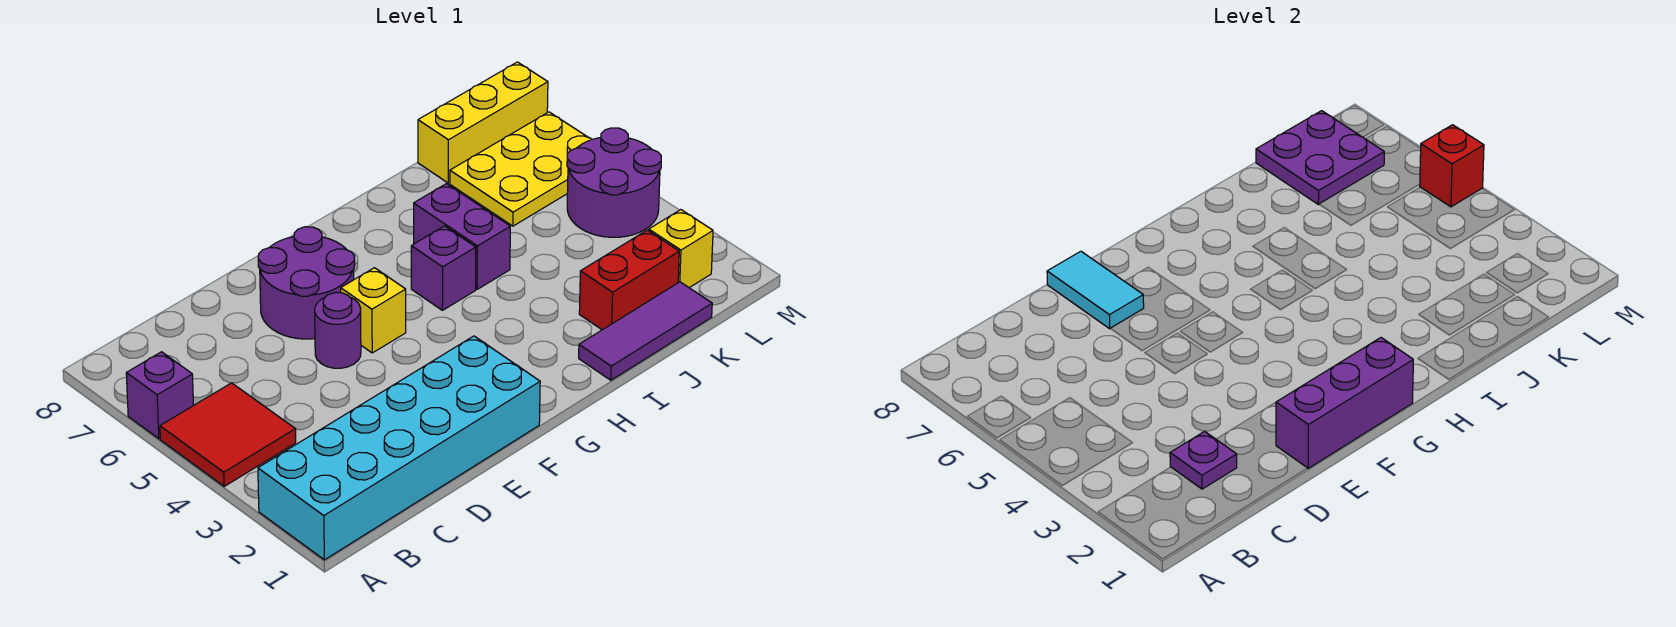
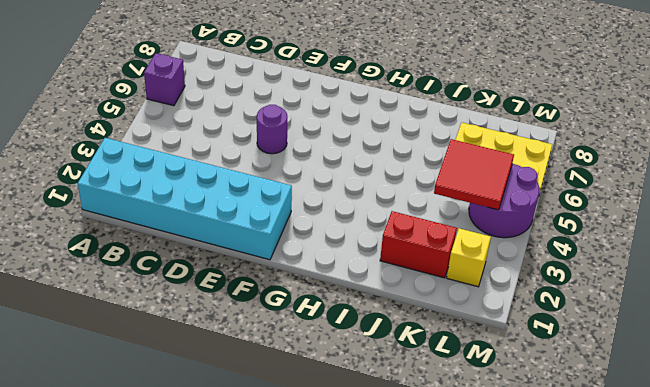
red 2x2 tile [434,139,514,210] -> red 2x2 tile moved to [160,383,296,486]
none -> purple 2x2 round brick [258,227,355,339]
none -> yellow 1x1 brick [341,268,406,353]
none -> purple 1x1 brick [411,226,476,310]

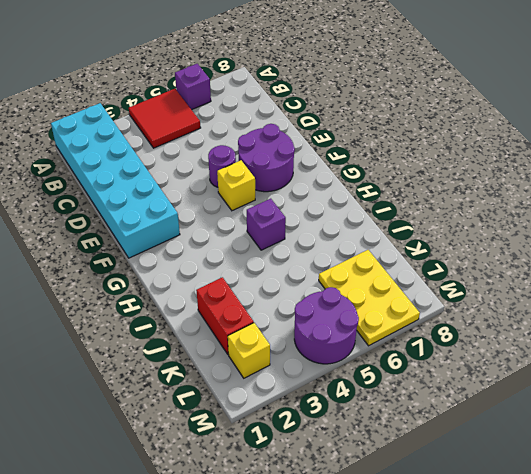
none -> purple 1x3 tile [579,282,712,380]
none -> purple 1x2 brick [414,184,510,289]
none -> yellow 1x3 brick [418,62,548,183]

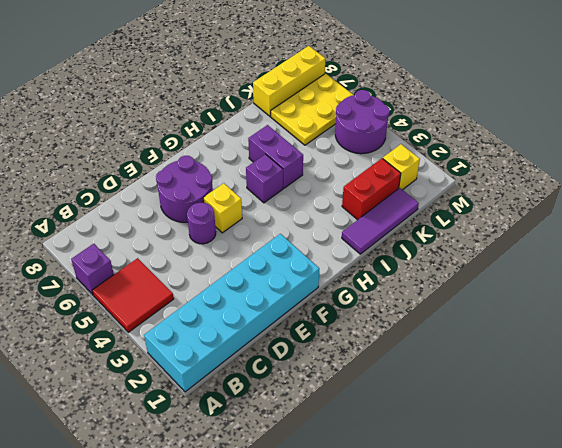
none -> purple 1x1 plate [1170,431,1237,489]
none -> purple 1x3 brick [1276,338,1413,469]
none -> cyan 1x2 tile [1047,251,1144,329]

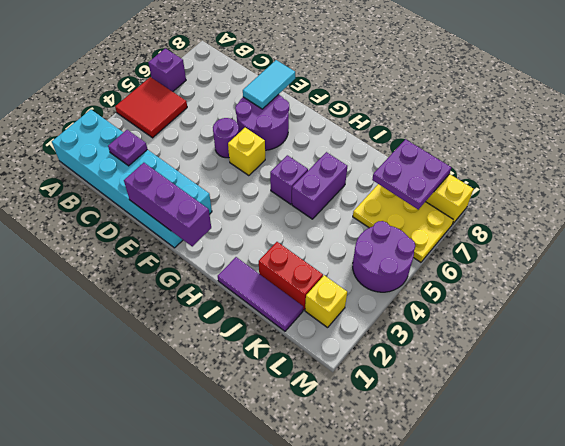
none -> red 1x1 brick [1419,125,1484,207]

